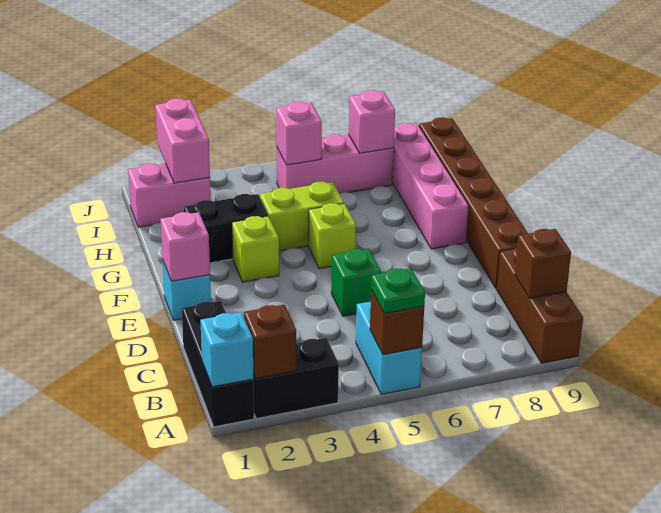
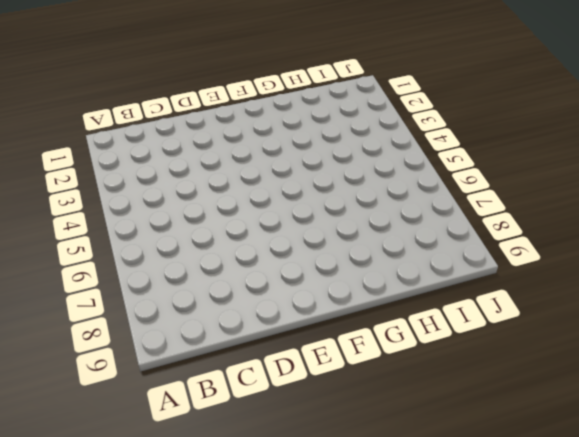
none -> black 1x3 brick [182,301,254,427]
none -> black 1x2 brick [253,338,339,419]
none -> cyan 1x2 brick [356,302,422,394]

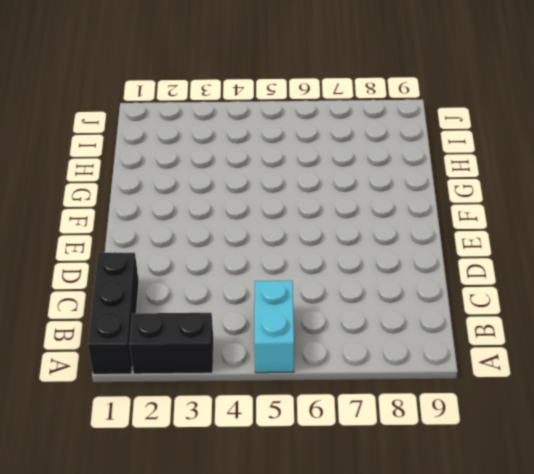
none -> brown 1x3 brick [497,247,583,363]
none -> green 1x1 brick [331,249,381,316]
none -> brown 1x6 brick [419,118,528,288]

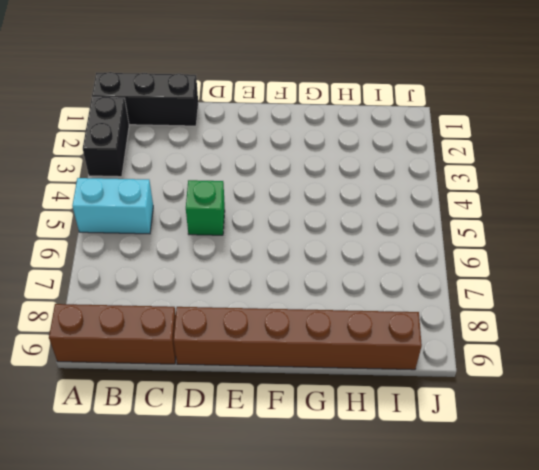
none -> cyan 1x1 brick [163,261,211,320]
none -> lime 1x1 brick [232,216,279,282]
none -> lime 1x1 brick [308,203,356,269]

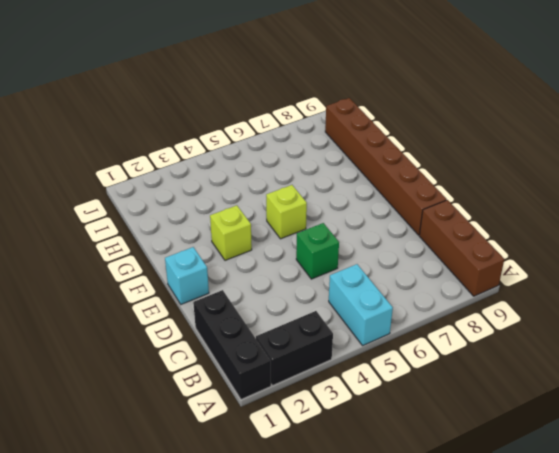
none -> pink 1x4 brick [392,123,469,249]
none -> black 1x2 brick [184,194,268,263]
none -> lime 1x2 brick [260,182,344,251]

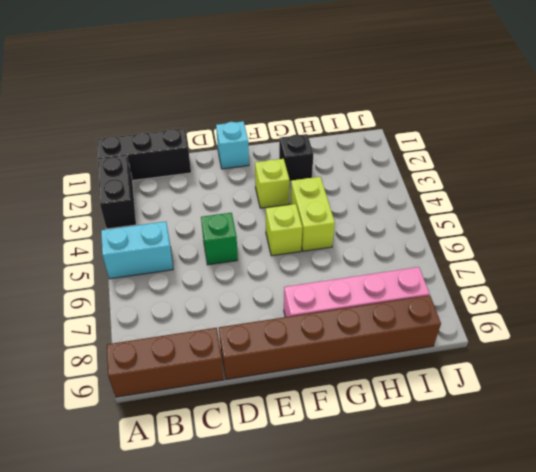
black 1x1 brick [279,134,314,182] -> black 1x2 brick [184,194,268,263]
none -> pink 1x2 brick [128,164,211,227]
none -> pink 1x3 brick [277,134,394,193]
none -> cyan 1x1 brick [200,312,254,387]

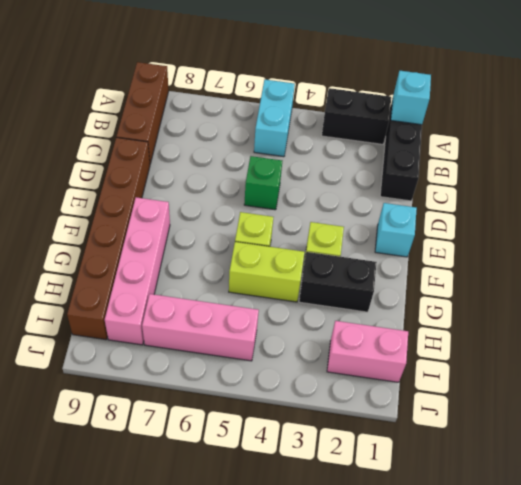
none -> brown 1x1 brick [244,305,296,379]
none -> brown 1x1 brick [370,290,424,355]
none -> brown 1x1 brick [515,229,571,298]

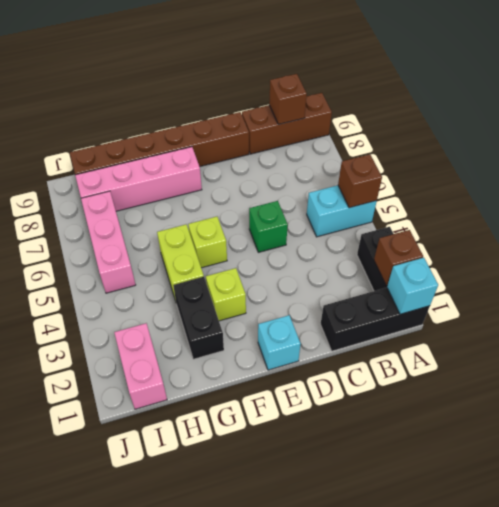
none -> pink 1x1 brick [160,212,210,281]
none -> pink 1x2 brick [155,99,210,183]
none -> pink 1x1 brick [276,102,322,165]

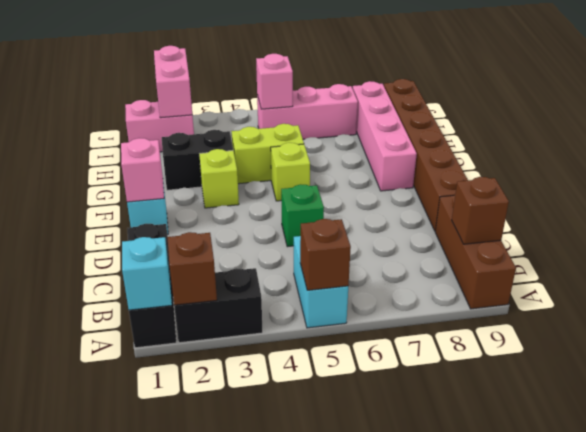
none -> pink 1x1 brick [349,90,395,153]
none -> green 1x1 plate [371,268,425,314]

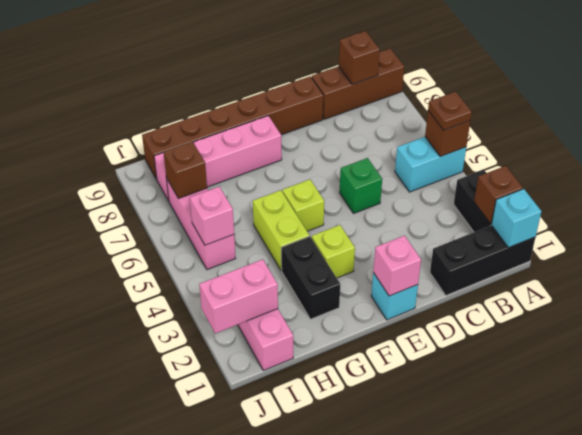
brown 1x1 plate [428,92,472,130] -> green 1x1 plate [371,268,425,314]
brown 1x1 brick [163,141,207,199] -> pink 1x1 brick [349,90,395,153]

